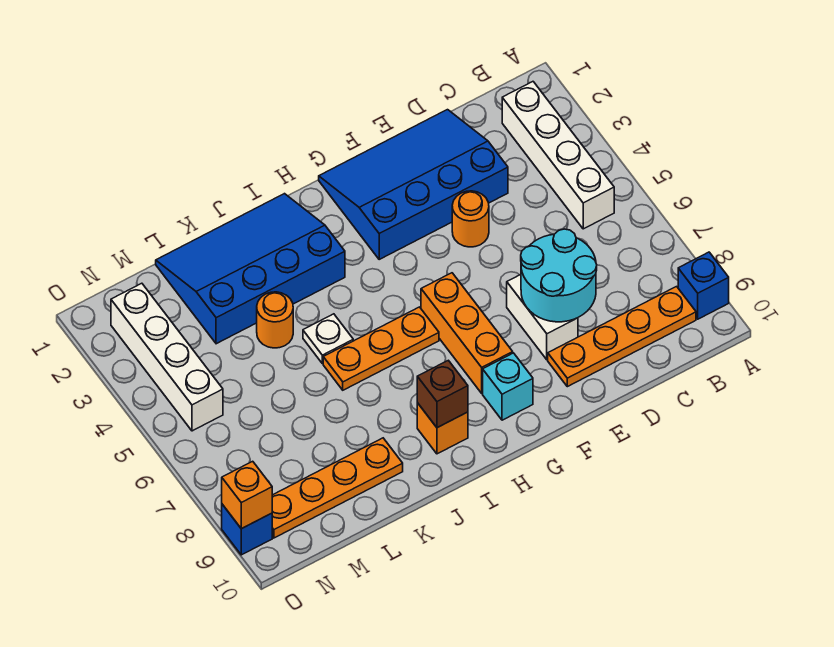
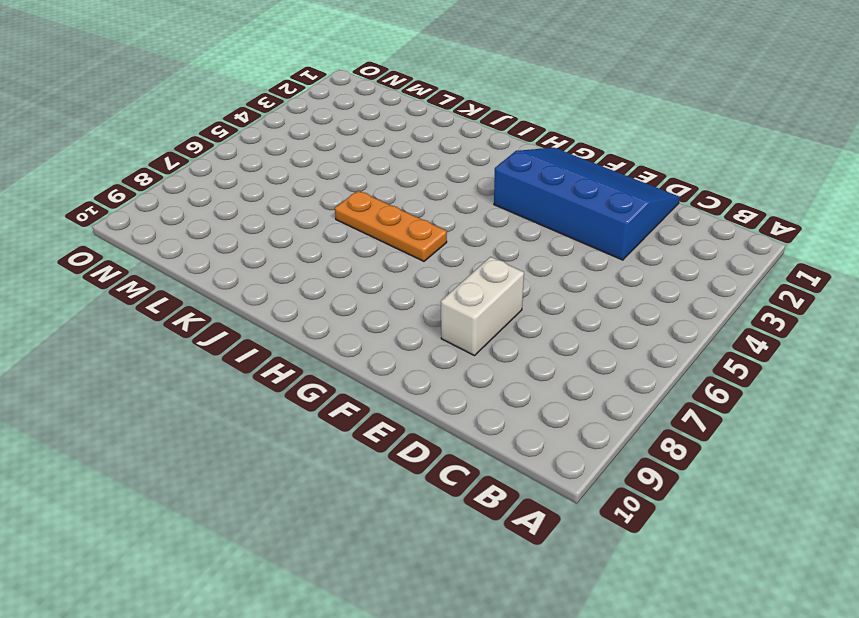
none -> blue 1x1 brick [678,252,729,319]
none -> white 1x4 brick [502,82,614,229]
none -> orange 1x4 plate [548,287,696,387]

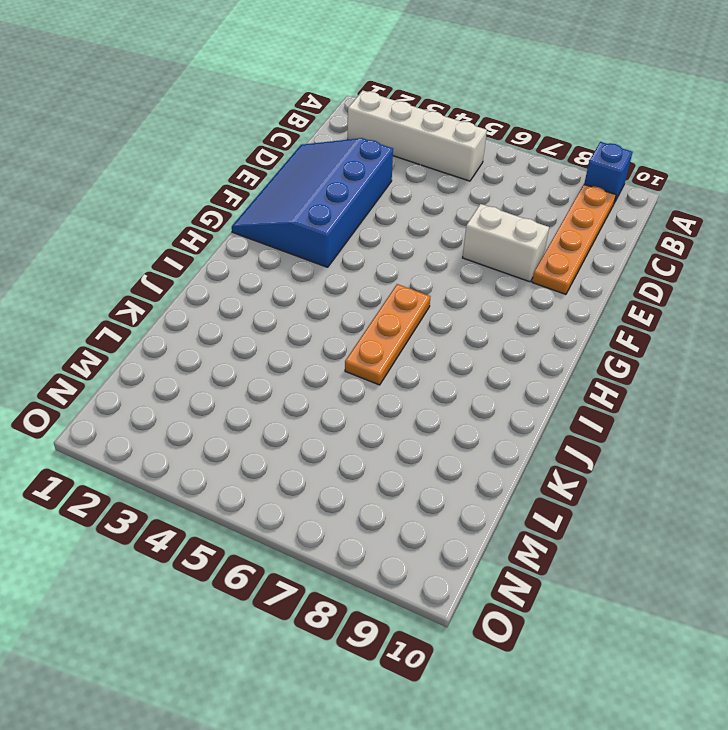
none -> orange 1x1 round brick [452,191,489,247]
none -> orange 1x3 brick [421,273,513,393]
none -> cyan 1x1 brick [483,353,533,420]

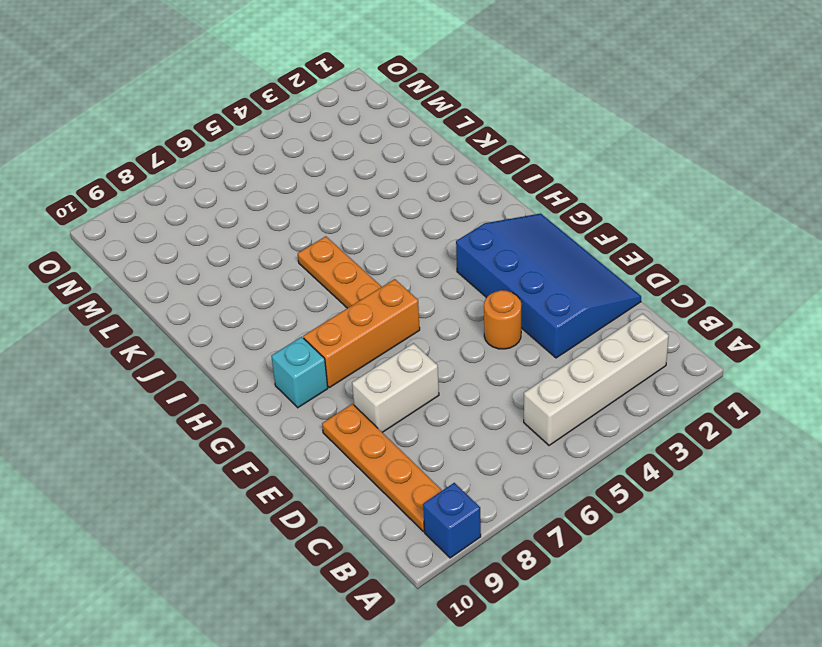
none -> blue 3x4 slope [156,194,345,344]
none -> orange 1x1 brick [417,403,468,454]
none -> white 1x1 plate [303,314,353,364]

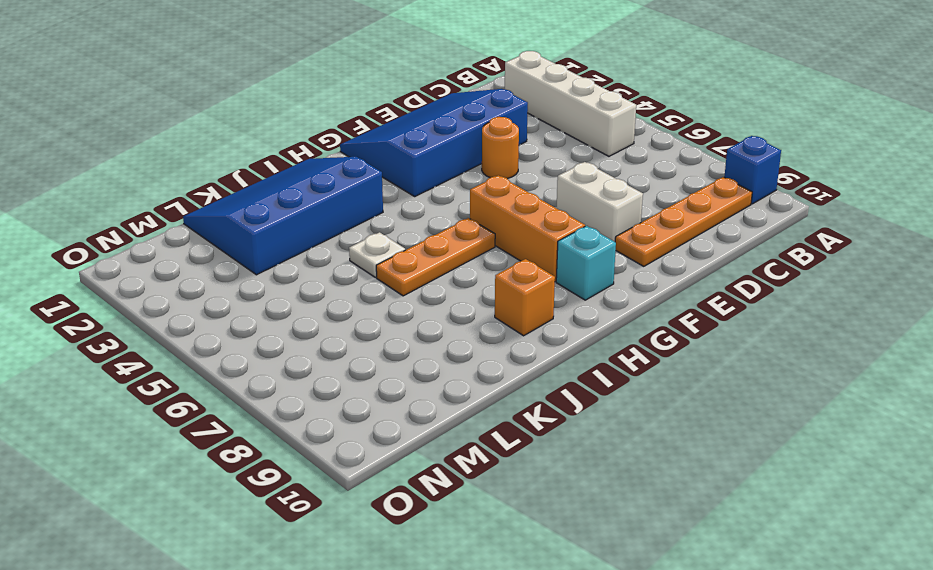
none -> orange 1x1 round brick [257,292,293,348]
none -> orange 1x4 plate [272,438,403,538]
none -> white 1x4 brick [111,283,223,431]

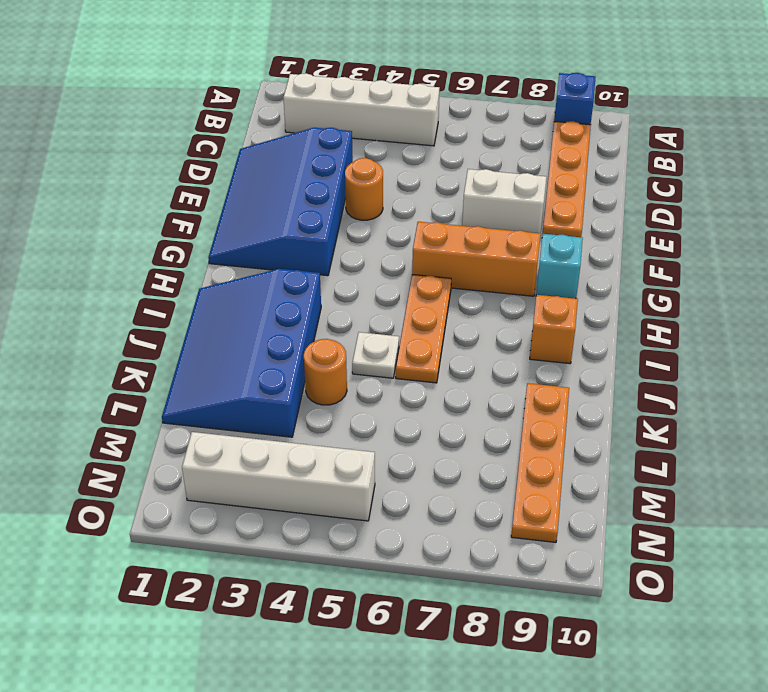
none -> blue 1x1 brick [222,504,272,555]
none -> cyan 2x2 round brick [521,229,597,322]
none -> brown 1x1 brick [417,360,468,428]

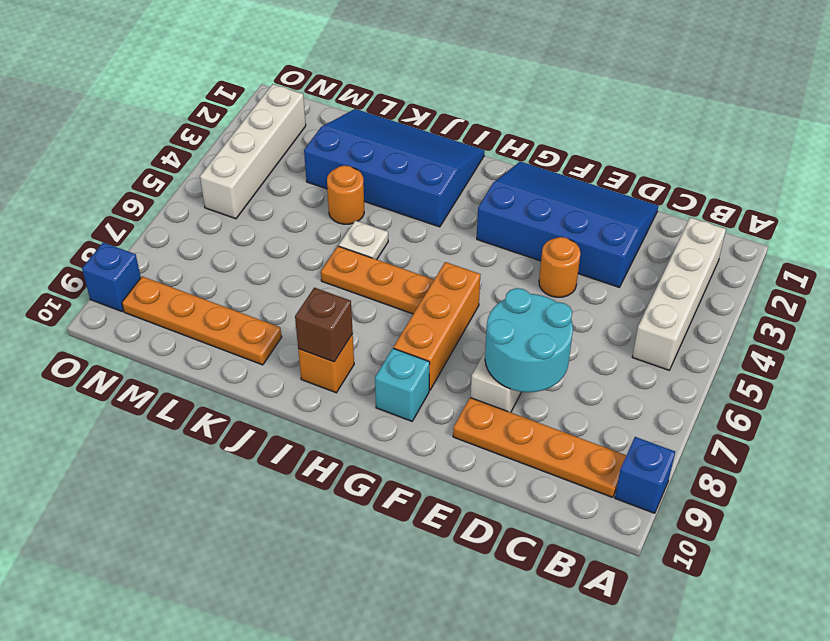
none -> orange 1x1 brick [222,461,272,529]

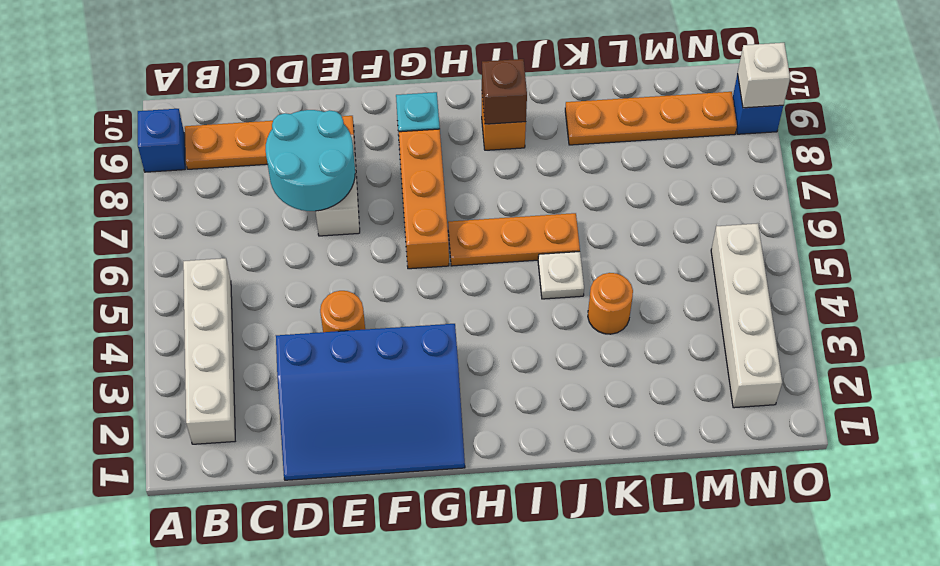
white 1x1 brick [738,43,790,108] -> orange 1x1 brick [222,461,272,529]
none -> blue 3x4 slope [156,194,345,344]

